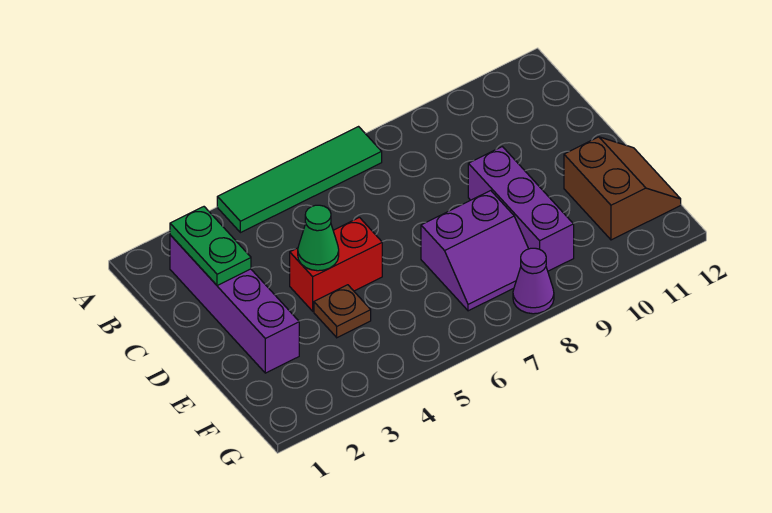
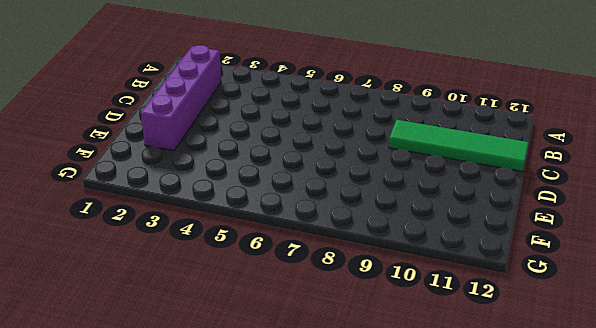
green 1x4 tile [389,120,529,172] -> green 1x4 tile moved to [217,127,382,233]
none -> red 1x2 brick [290,217,382,311]
none -> purple 1x3 brick [468,147,574,271]

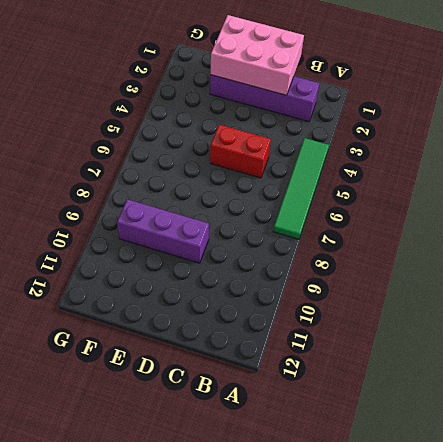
pink 2x3 brick [211,15,304,95] -> green 1x2 plate [170,207,251,286]
red 1x2 brick [210,125,271,178] -> red 1x2 brick turned to [290,217,382,311]
none -> brown 1x1 plate [314,285,371,338]
none -> purple 2x2 slope [421,191,528,311]

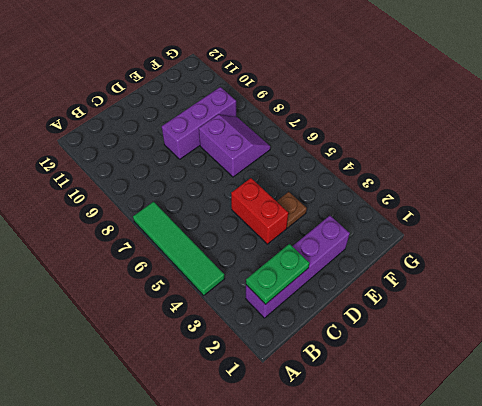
none -> brown 2x2 slope [564,137,681,240]
none -> purple 1x1 cone [513,248,554,314]

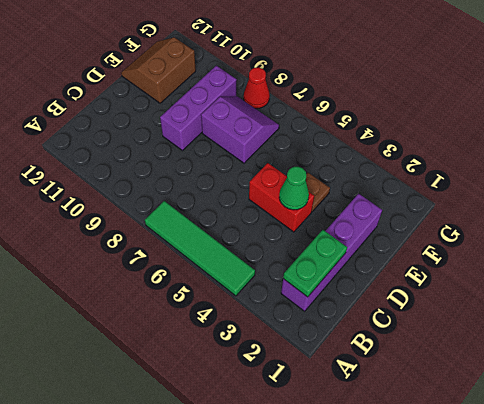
red 1x1 cone [244,67,270,109] -> purple 1x1 cone [513,248,554,314]

